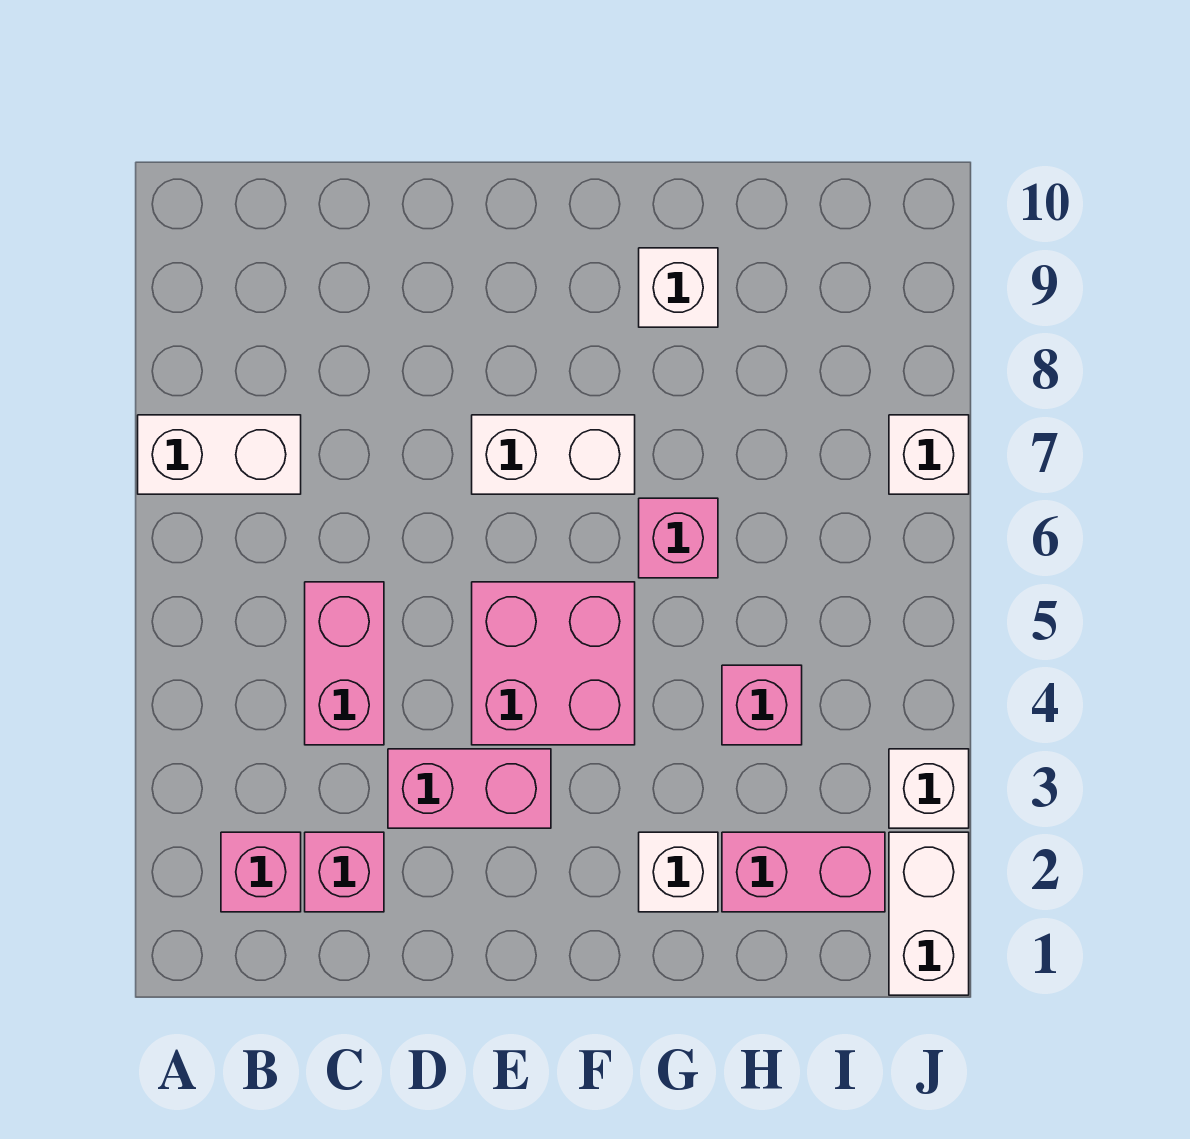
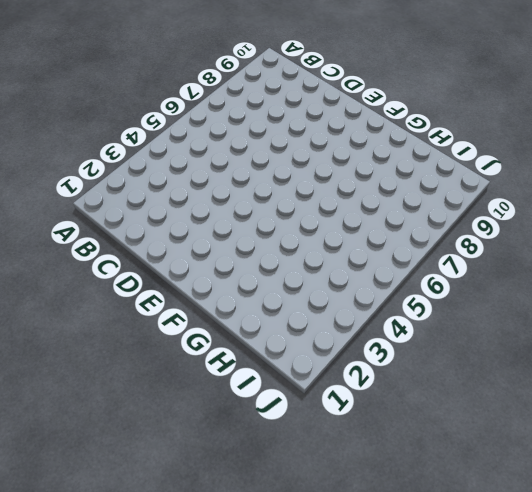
none -> white 1x2 brick [138,415,301,494]
none -> pink 1x1 brick [221,832,301,912]
none -> pink 1x1 brick [305,832,384,912]

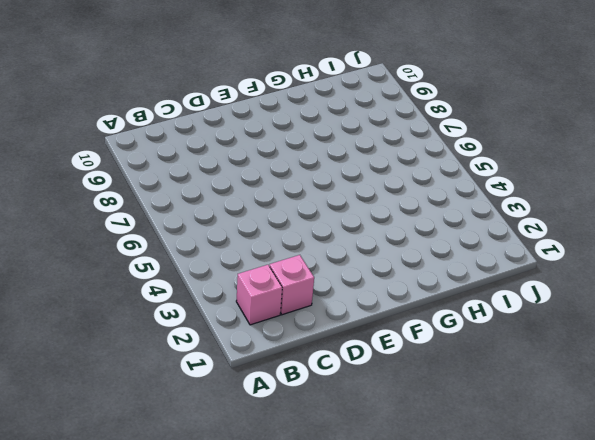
none -> white 1x2 brick [138,415,301,494]
none -> pink 1x2 brick [305,582,384,745]
none -> pink 1x2 brick [388,749,551,828]

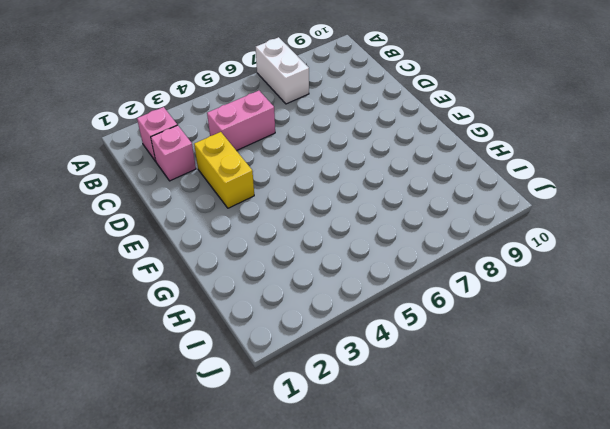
yellow 1x2 brick [194,132,254,208] -> pink 1x2 brick [388,749,551,828]
none -> pink 2x2 brick [472,582,635,745]
none -> white 1x2 brick [472,415,635,494]
none -> white 1x1 brick [639,832,718,912]

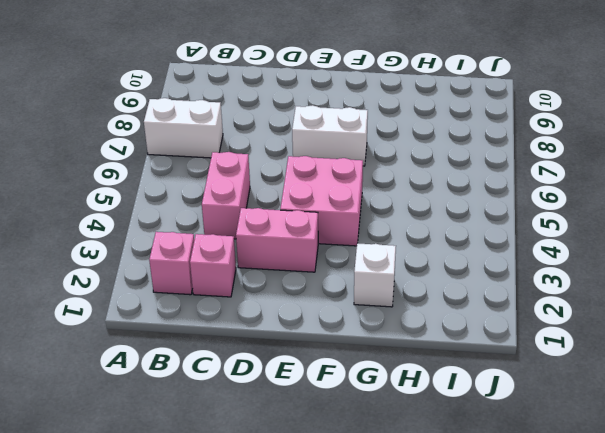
none -> pink 1x1 brick [639,498,718,578]
none -> white 1x1 brick [639,248,718,327]
none -> pink 1x2 brick [722,832,885,912]

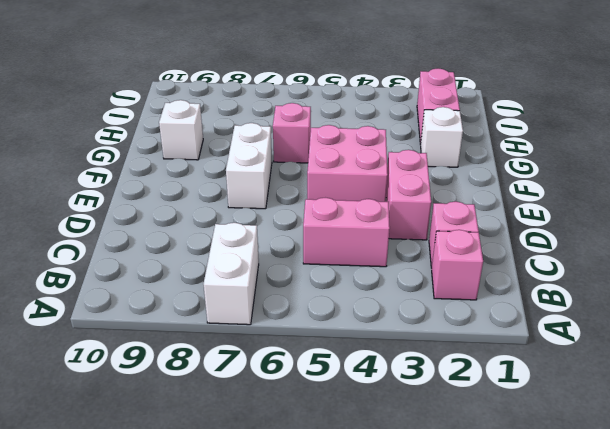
none -> pink 1x1 brick [722,665,802,745]
none -> white 1x2 brick [889,832,969,995]
none -> white 1x1 brick [889,749,969,828]

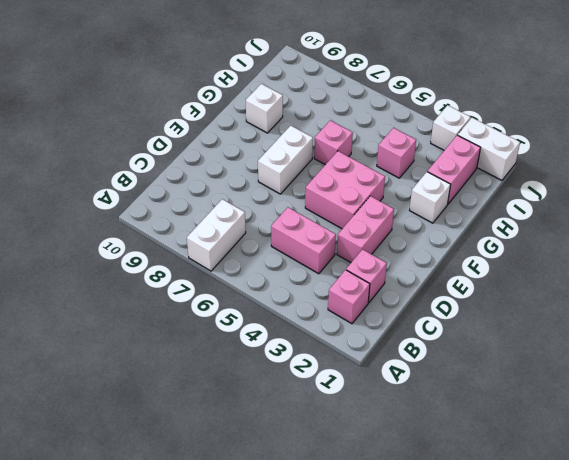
none -> white 1x1 brick [889,415,969,494]

